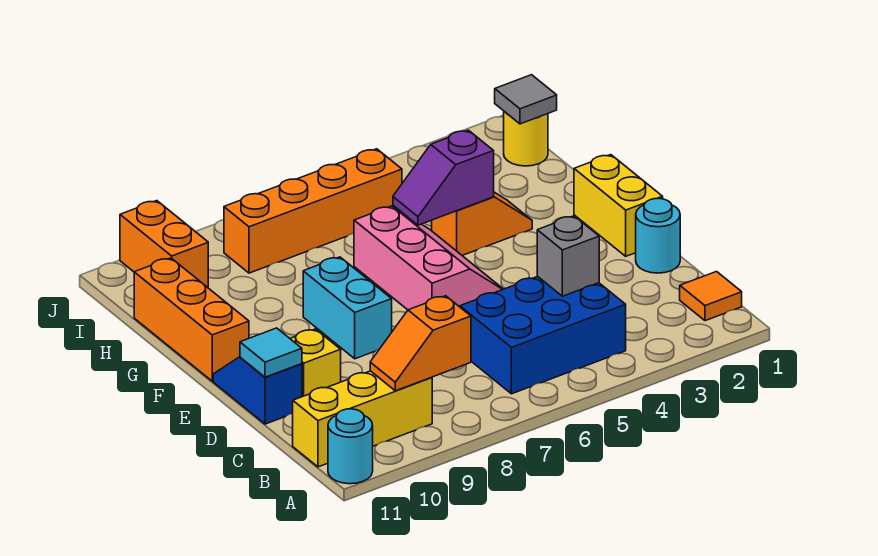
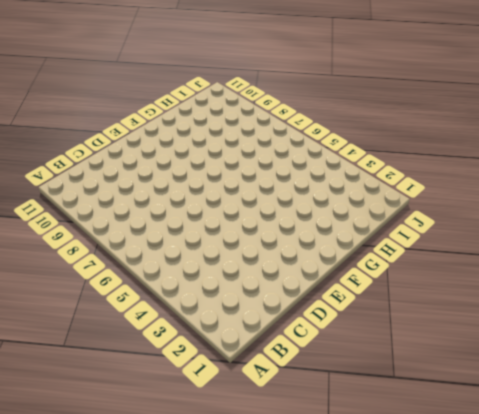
none -> cyan 1x1 round brick [328,409,373,484]
none -> orange 1x1 tile [680,272,742,321]
none -> blue 2x3 brick [460,276,626,394]

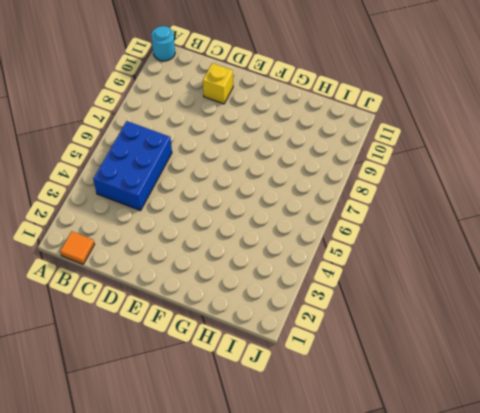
none -> yellow 1x3 brick [293,371,432,467]
none -> cyan 1x1 round brick [636,198,680,273]
none -> blue 1x2 slope [213,357,302,424]

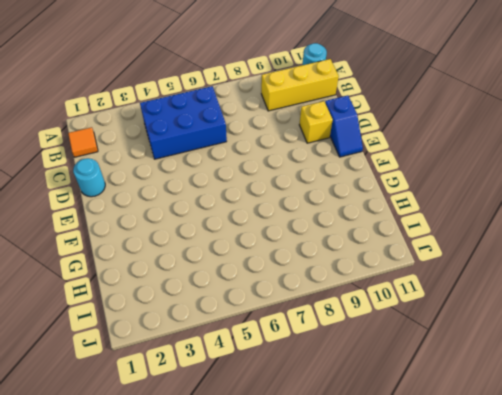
none -> yellow 1x2 brick [574,155,663,256]
none -> pink 2x3 slope [354,206,503,310]
none -> cyan 1x2 brick [303,257,392,359]

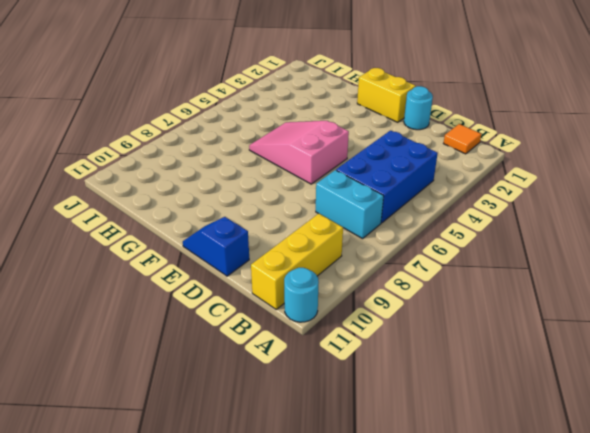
cyan 1x2 brick [316,170,384,239] -> cyan 1x2 brick moved to [303,257,392,359]
pink 2x3 slope [249,121,349,184] -> pink 2x3 slope turned to [354,206,503,310]
none -> yellow 1x1 brick [290,329,341,397]
none -> orange 1x3 brick [134,258,249,381]
none -> orange 1x2 slope [432,192,532,255]

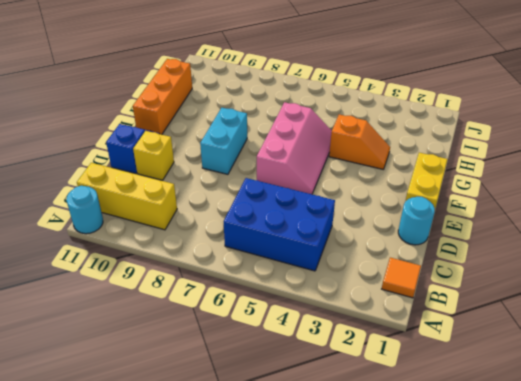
none -> yellow 1x1 round brick [504,112,548,166]
none -> orange 1x4 brick [224,149,402,273]
none -> orange 1x2 brick [120,201,208,287]

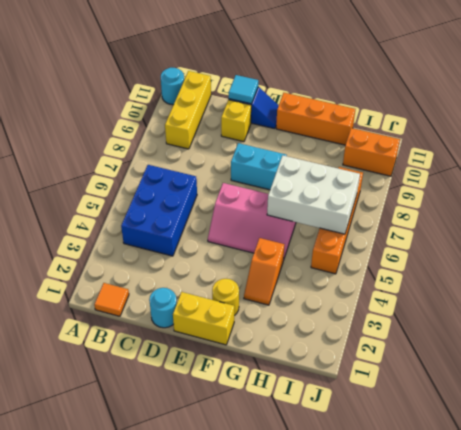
yellow 1x1 round brick [212,279,239,316] -> yellow 1x1 round brick moved to [504,112,548,166]
white 2x3 brick [267,155,360,234] -> none
none -> orange 1x2 slope [370,296,471,391]
none -> grey 1x1 brick [537,216,599,296]
none -> purple 1x2 slope [393,130,494,225]

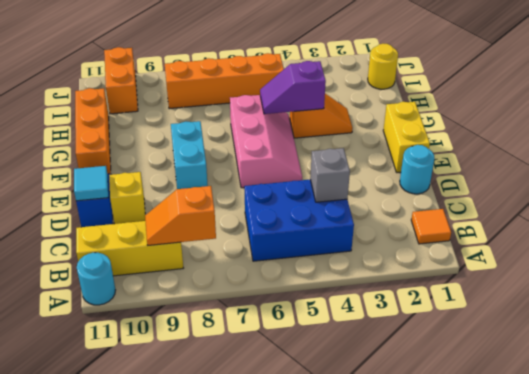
none -> grey 1x1 tile [495,75,557,124]

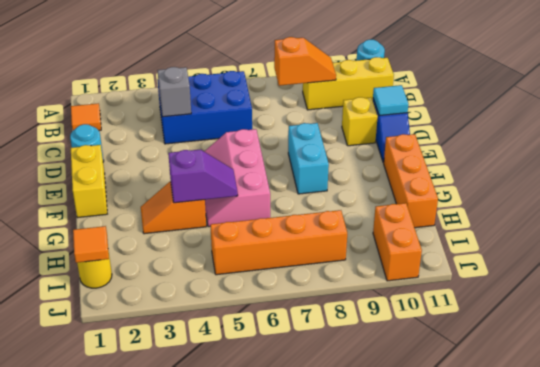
orange 1x1 tile [73,226,109,263] -> grey 1x1 tile [495,75,557,124]

